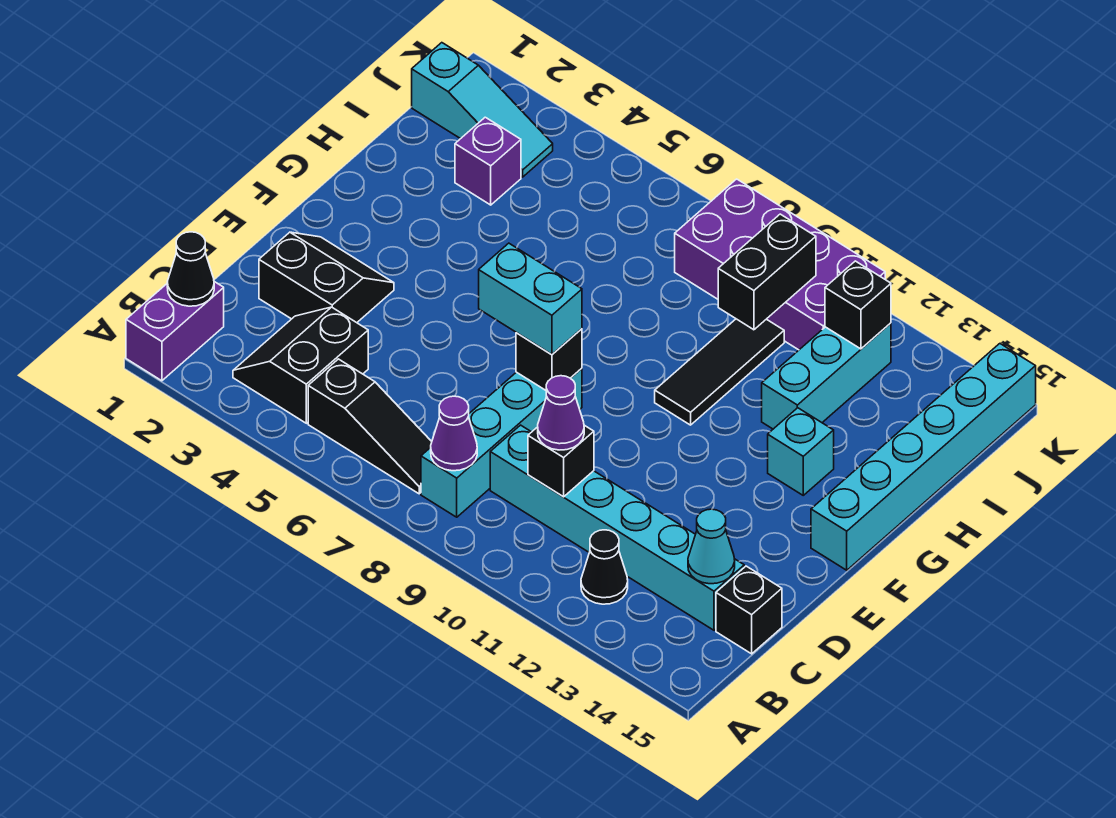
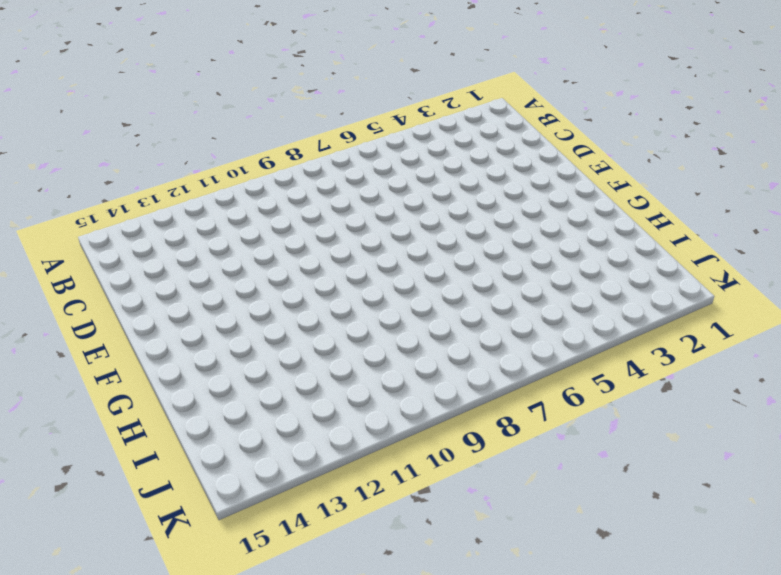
none -> purple 1x2 brick [126,282,224,381]
none -> black 2x2 slope [233,307,368,423]
none -> black 1x3 slope [308,359,432,494]

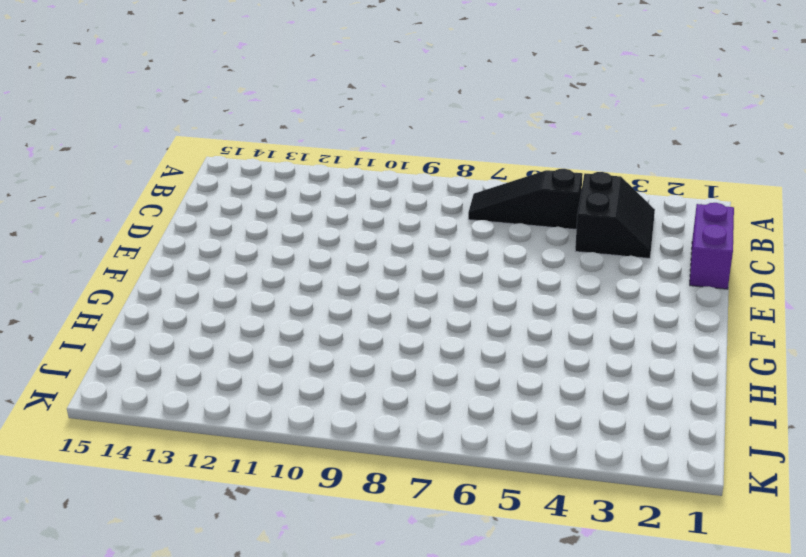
purple 1x2 brick [690,203,734,289] -> purple 1x2 brick moved to [126,282,224,381]
none -> cyan 1x4 brick [421,368,582,517]
none -> black 1x1 cone [581,530,628,604]
none -> cyan 1x6 brick [490,425,744,630]

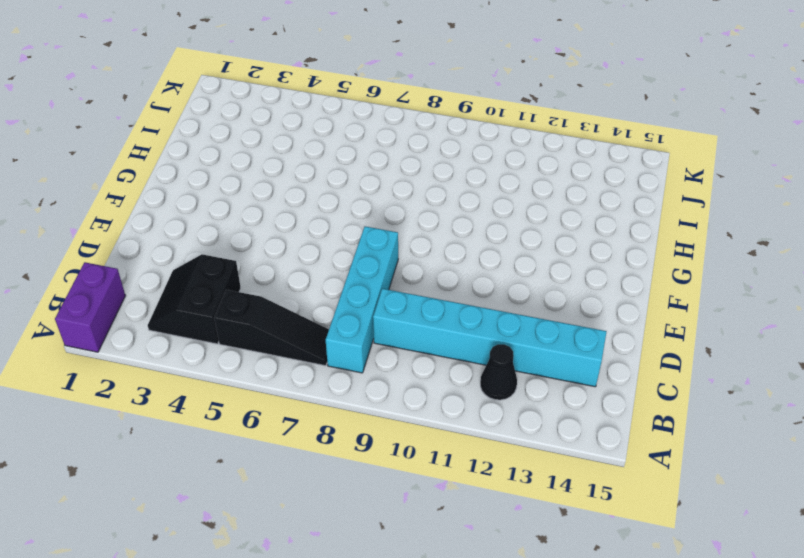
none -> black 1x1 brick [716,566,782,654]
none -> black 2x2 slope [259,232,394,323]
none -> cyan 1x6 brick [811,344,1036,570]

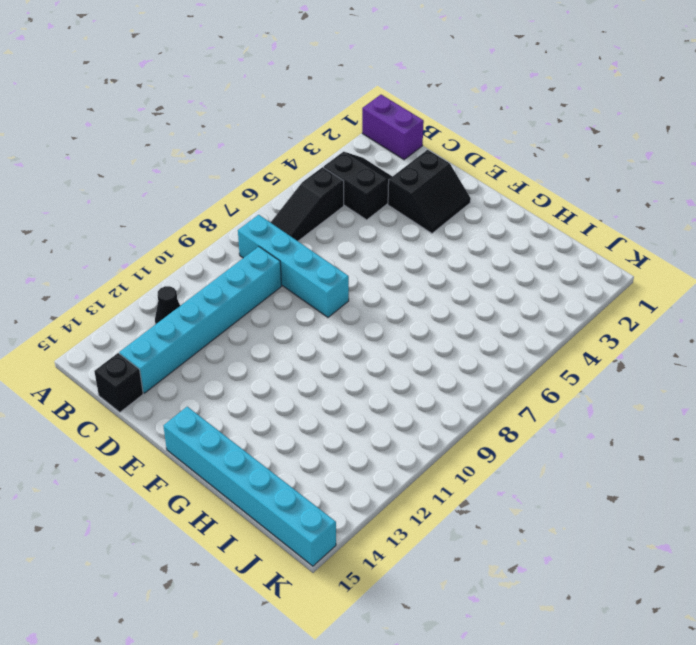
none -> black 1x3 tile [655,319,784,425]
none -> cyan 1x1 brick [768,408,834,495]
none -> cyan 1x3 brick [762,323,891,429]

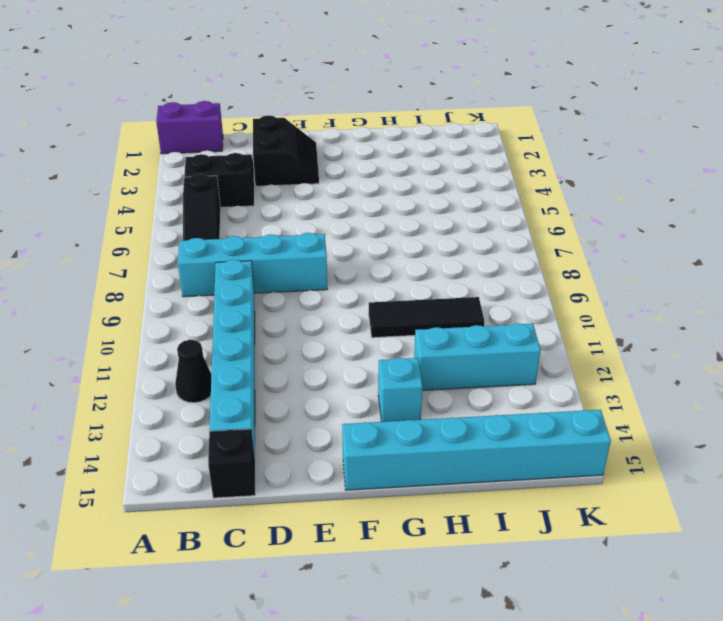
none -> purple 1x1 brick [455,117,521,205]
none -> cyan 1x3 slope [412,43,553,177]
none -> purple 2x4 brick [675,179,885,350]

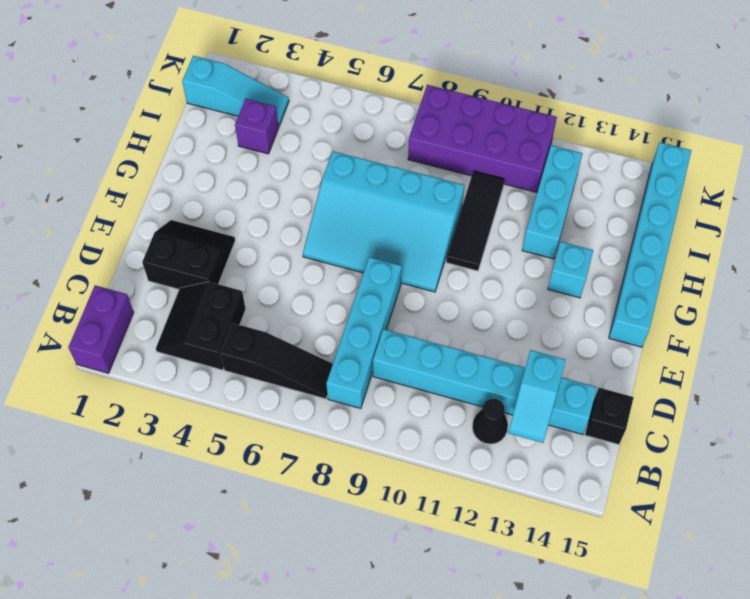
cyan 1x2 slope [508,350,566,443] -> none
cyan 3x4 slope [303,151,464,292] -> none
none -> black 1x1 cone [167,232,214,306]
none -> purple 1x1 cone [431,396,477,471]
none -> black 1x1 brick [528,425,594,497]

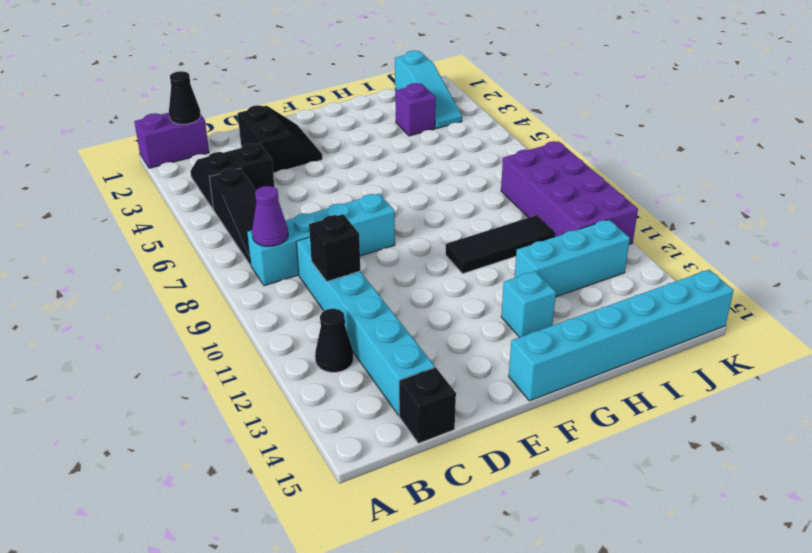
none -> cyan 1x1 cone [688,509,735,584]
none -> black 1x1 brick [516,329,582,390]
none -> black 1x2 brick [718,214,816,330]

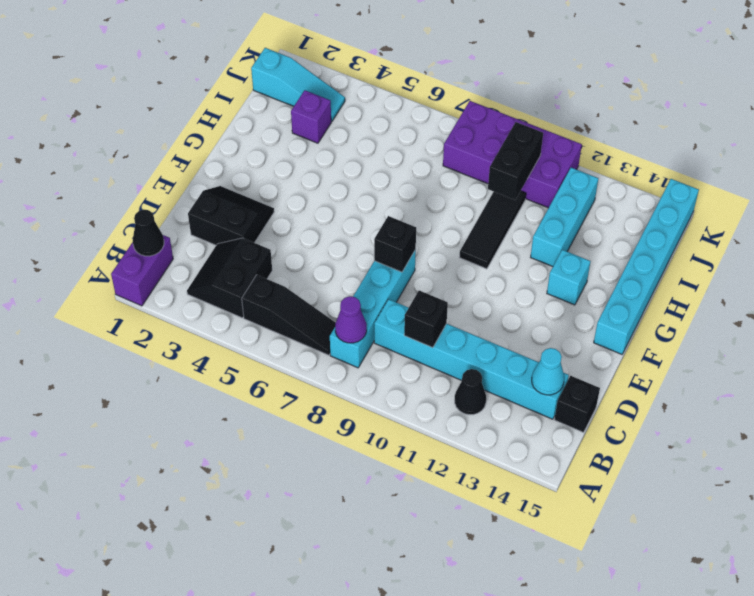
none -> black 1x1 brick [825,261,891,349]
none -> purple 1x1 cone [538,376,584,450]
none -> cyan 1x2 brick [479,243,582,355]

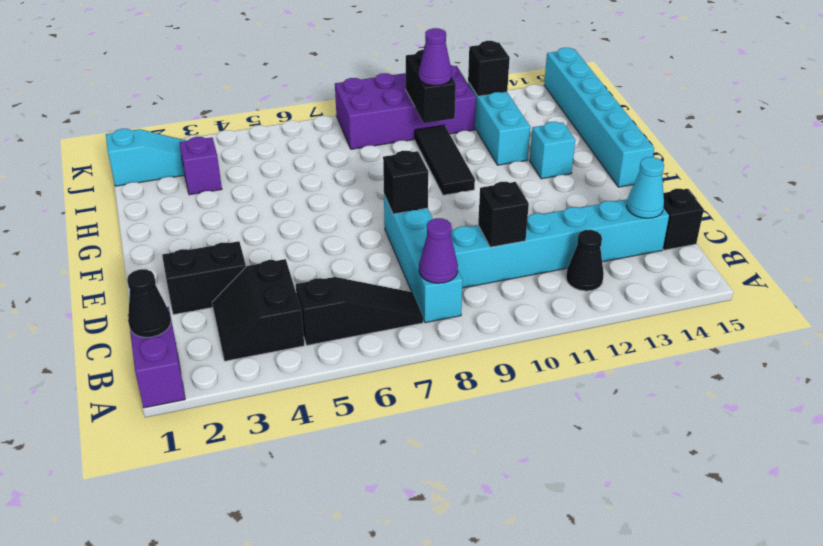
purple 1x1 cone [419,28,452,85] -> purple 1x1 cone moved to [538,376,584,450]
none -> cyan 1x2 brick [479,243,582,355]

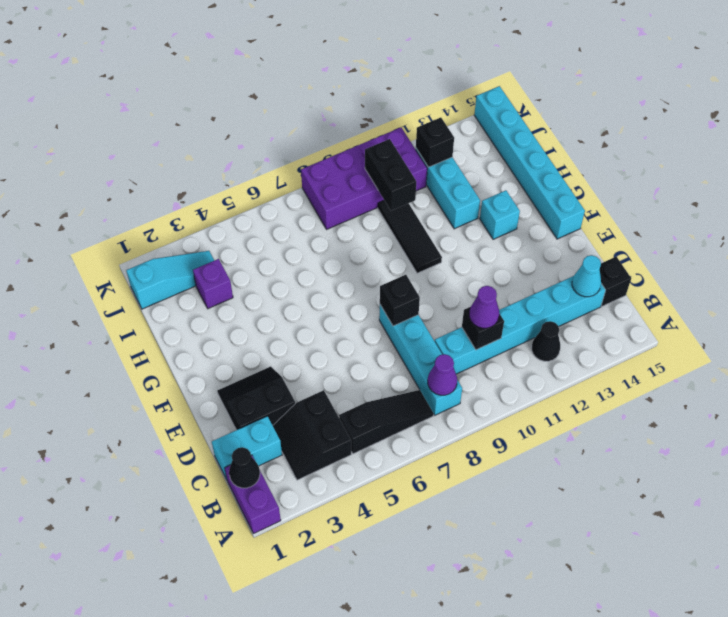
cyan 1x2 brick [212,416,282,479] -> cyan 1x2 brick moved to [479,243,582,355]

